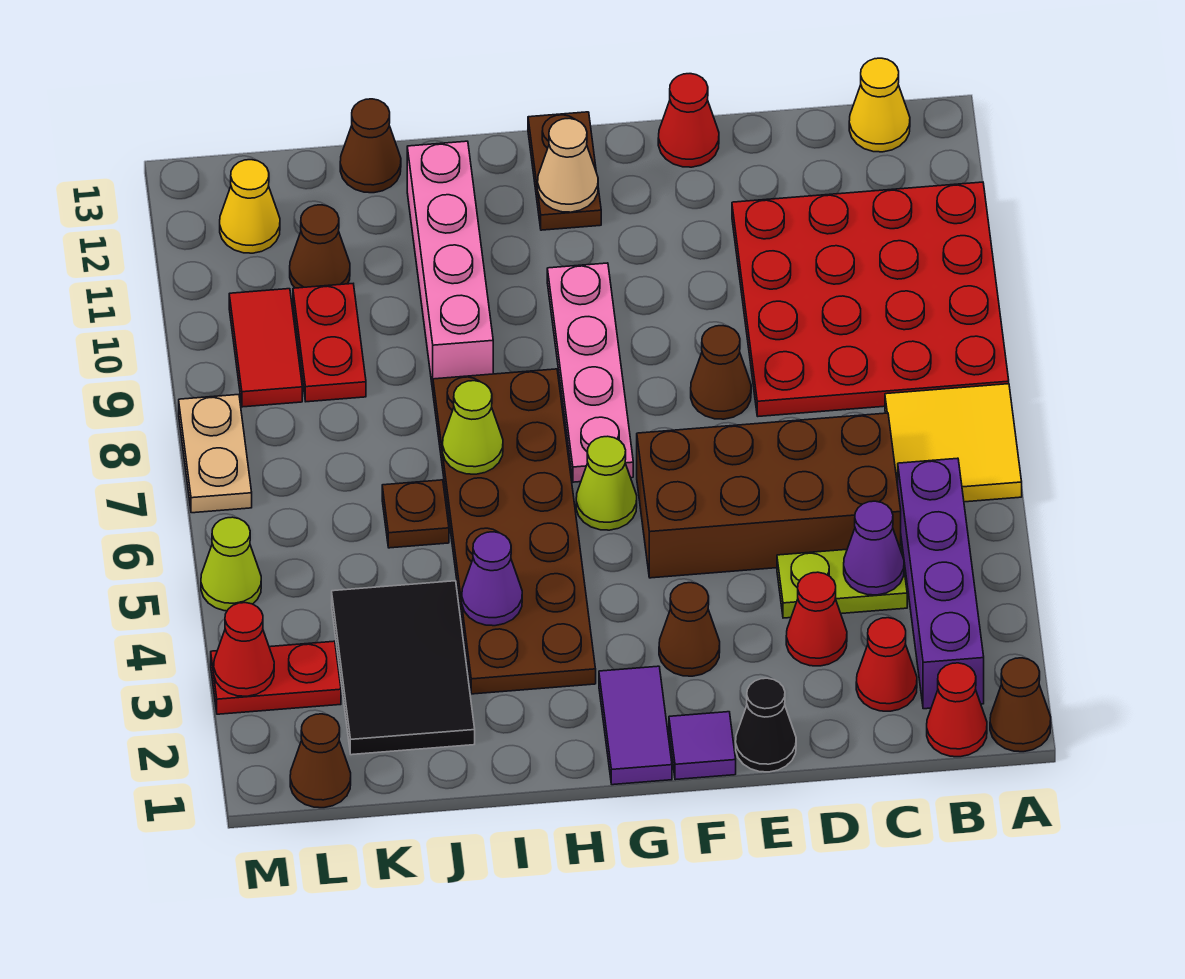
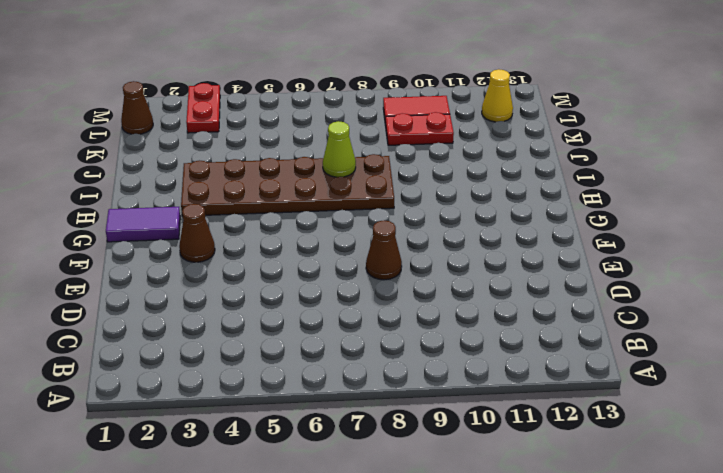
none -> brown 1x1 cone [990,658,1051,752]
none -> yellow 2x2 tile [885,384,1022,502]
none -> red 4x4 plate [732,182,1009,416]
none -> red 1x1 cone [927,663,987,757]

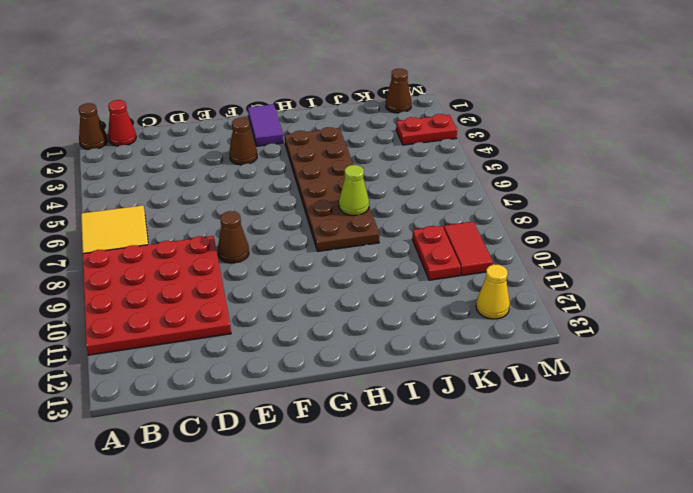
none -> purple 1x4 brick [898,458,984,709]
none -> yellow 1x1 cone [849,58,910,152]
none -> red 1x1 cone [856,618,917,711]
none -> lime 1x2 plate [777,545,907,618]

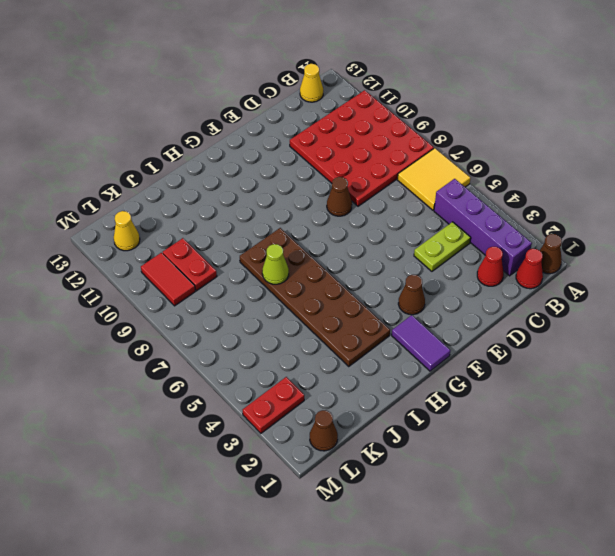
none -> brown 2x4 brick [637,413,901,578]
none -> red 1x1 cone [786,572,847,666]
none -> black 1x1 cone [736,678,796,772]
none -> red 1x1 cone [658,74,719,167]

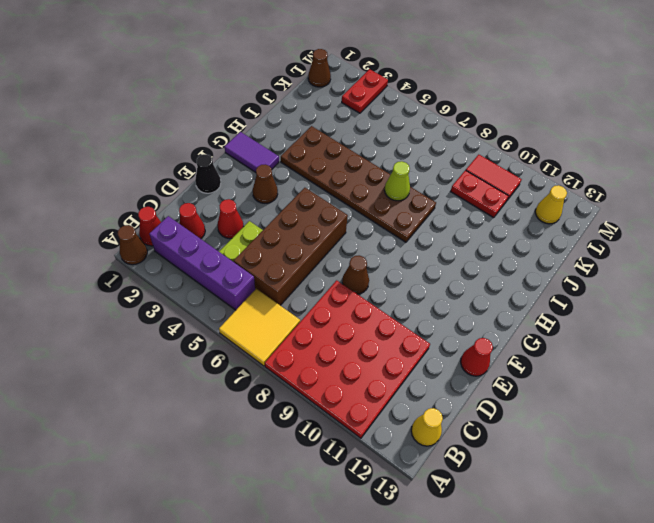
none -> purple 1x1 tile [669,712,736,780]
none -> lime 1x1 cone [576,436,637,530]
none -> pink 1x4 plate [547,263,633,482]
none -> brown 1x2 plate [528,112,601,230]

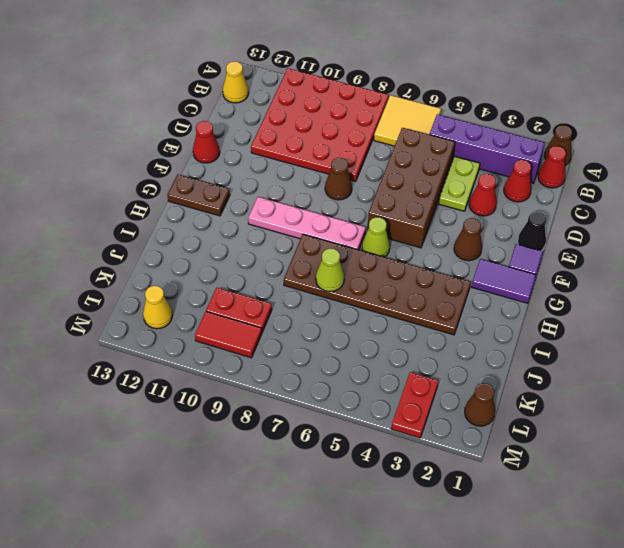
none -> pink 1x4 brick [407,141,493,389]
none -> black 2x3 tile [332,581,475,755]
none -> brown 1x1 plate [382,480,449,548]
none -> brown 1x1 cone [340,99,401,193]

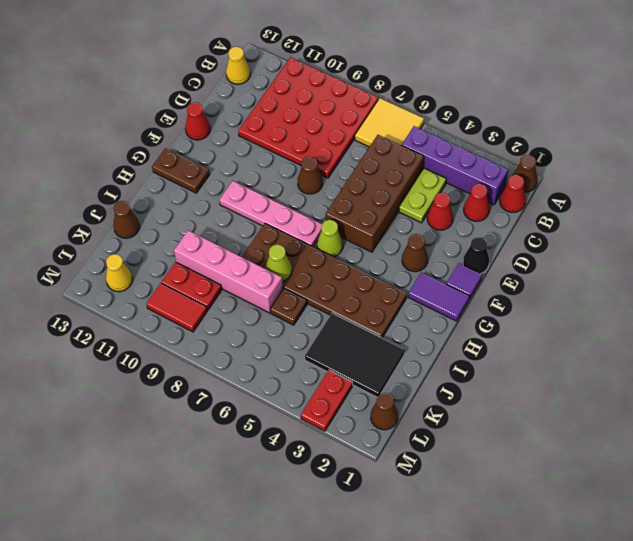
pink 1x4 brick [174,230,283,313] -> pink 1x4 brick moved to [407,141,493,389]
none -> brown 1x1 cone [290,205,350,288]
none -> lime 1x1 cone [201,517,261,611]
none -> tan 1x2 plate [179,395,252,513]
none -> purple 1x1 cone [844,501,904,595]

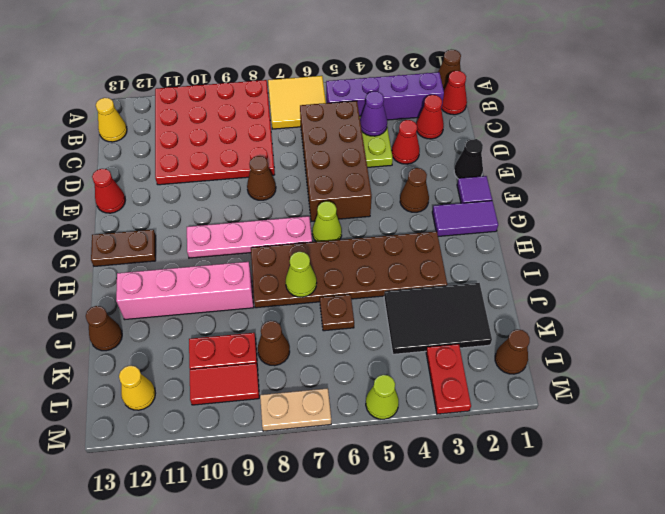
brown 1x1 cone [258,321,290,366] -> brown 1x1 cone moved to [290,205,350,288]
none -> tan 1x1 cone [538,118,598,212]
none -> purple 1x1 cone [462,532,522,626]
none -> red 1x1 cone [214,603,274,696]

